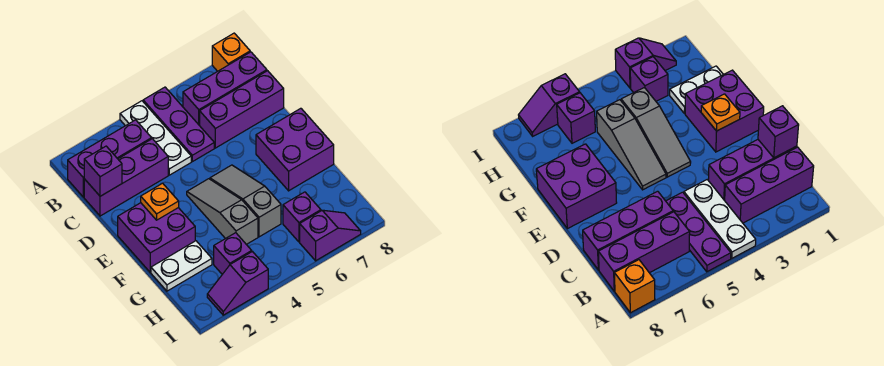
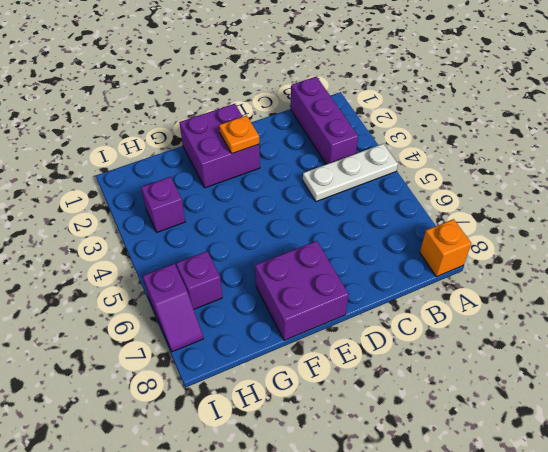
none -> purple 1x3 plate [143,87,214,162]
none -> purple 1x3 brick [183,52,267,126]
none -> purple 1x3 brick [84,139,168,216]

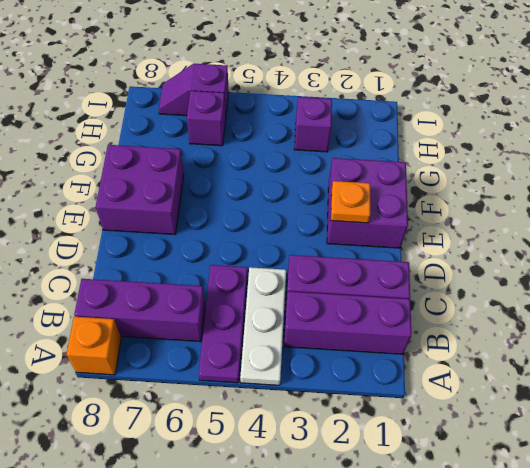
none -> purple 1x3 brick [200,71,284,148]
none -> grey 1x3 slope [187,179,258,244]
none -> grey 1x3 slope [210,165,281,237]

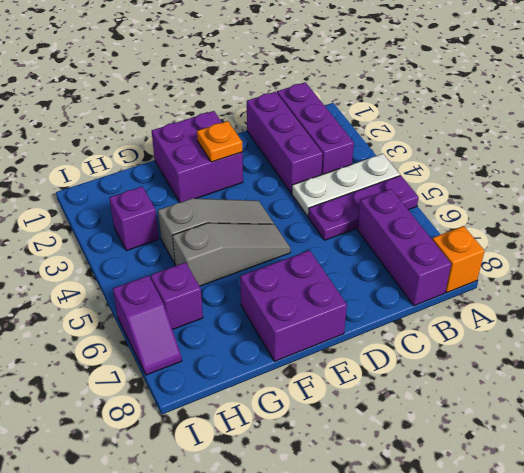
none -> purple 1x3 brick [200,71,284,148]
none -> white 1x2 plate [151,241,212,291]
none -> purple 1x2 slope [207,252,268,315]

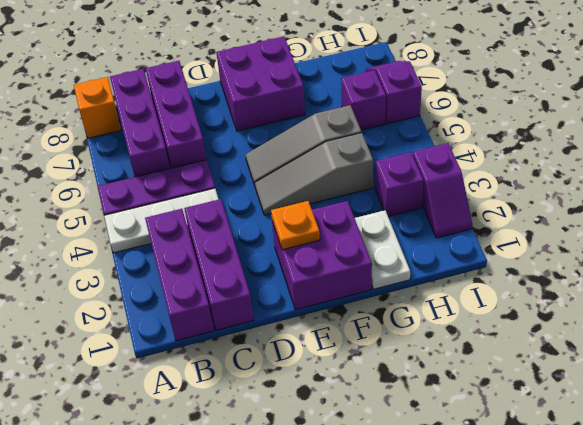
none -> purple 1x1 brick [84,146,122,196]

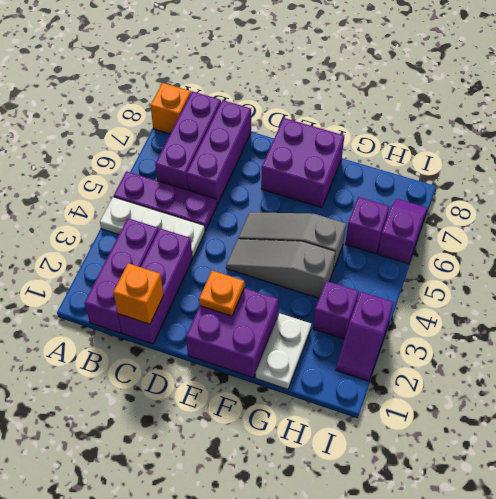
orange 1x1 brick [113,263,164,324] -> purple 1x1 brick [84,146,122,196]

